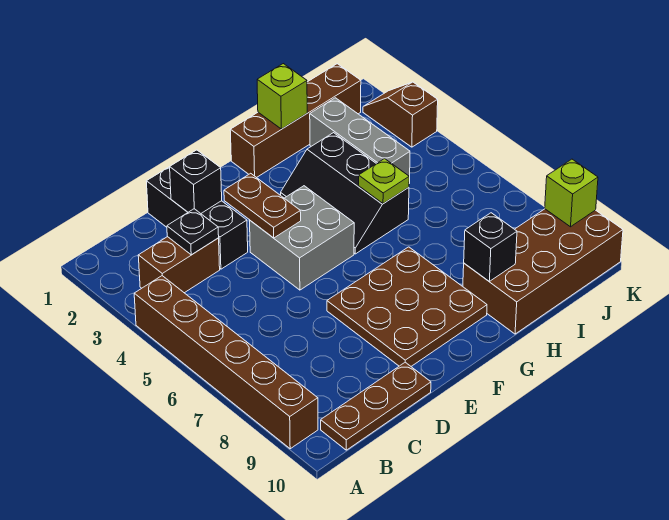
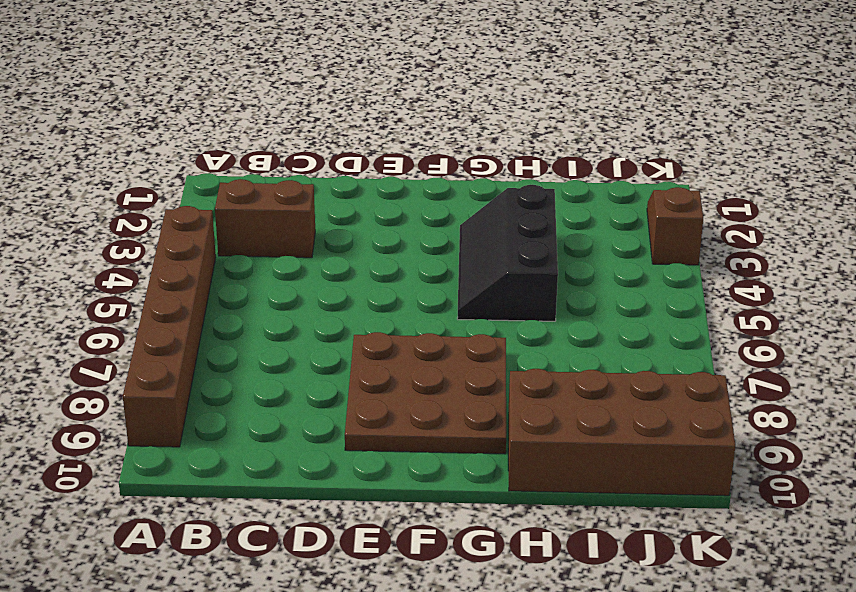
none -> brown 1x3 plate [321,362,431,450]
none -> black 1x3 brick [146,167,248,269]
none -> grey 2x2 brick [250,186,354,290]

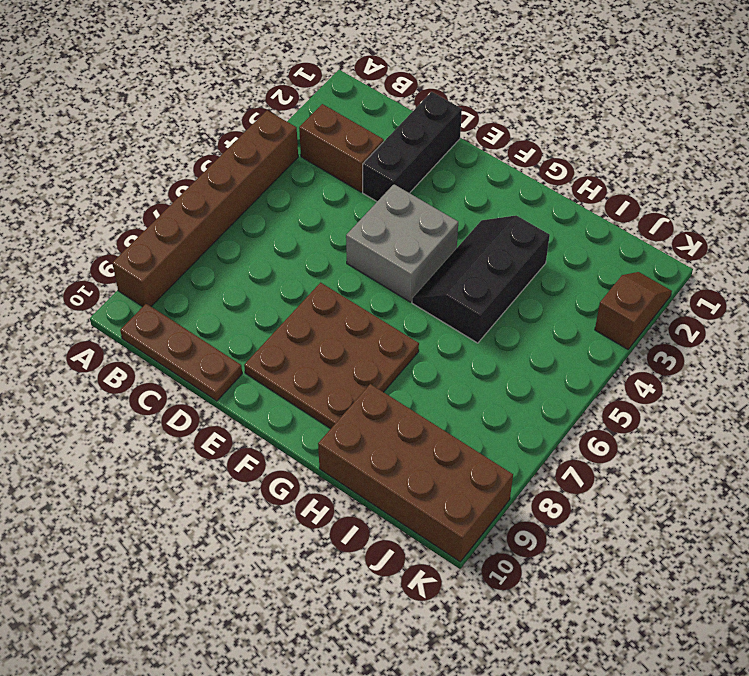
none -> brown 1x4 brick [230,64,361,178]
none -> grey 1x3 brick [310,98,410,183]
none -> black 1x1 plate [167,209,219,255]

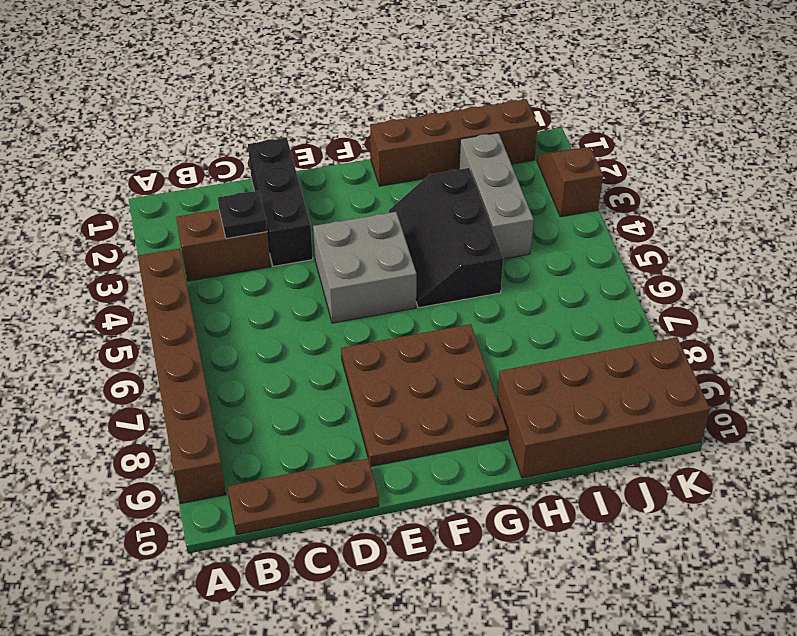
none -> black 1x1 brick [170,150,222,213]
none -> brown 1x2 plate [224,173,301,238]
none -> lime 1x1 brick [257,64,307,129]

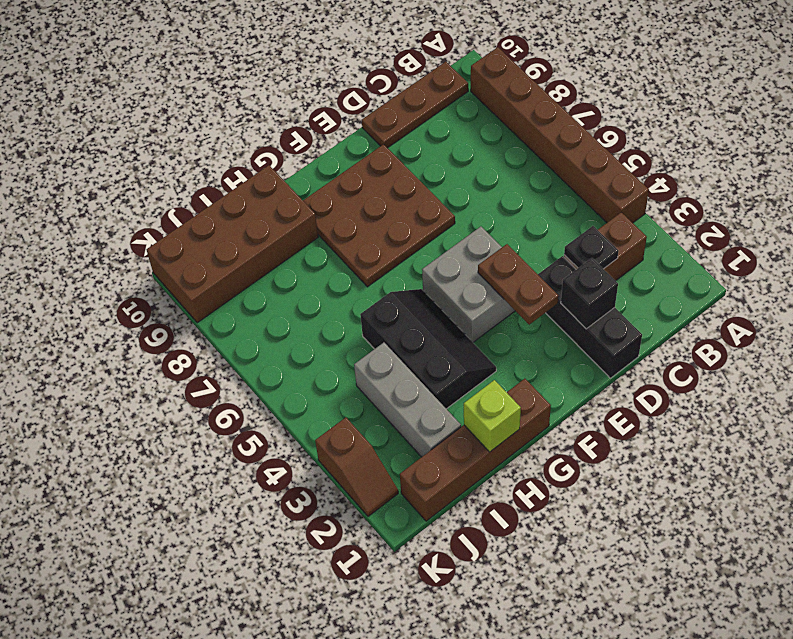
none -> lime 1x1 plate [358,159,409,204]
none -> black 1x1 brick [464,213,517,281]
none -> lime 1x1 brick [545,159,598,227]

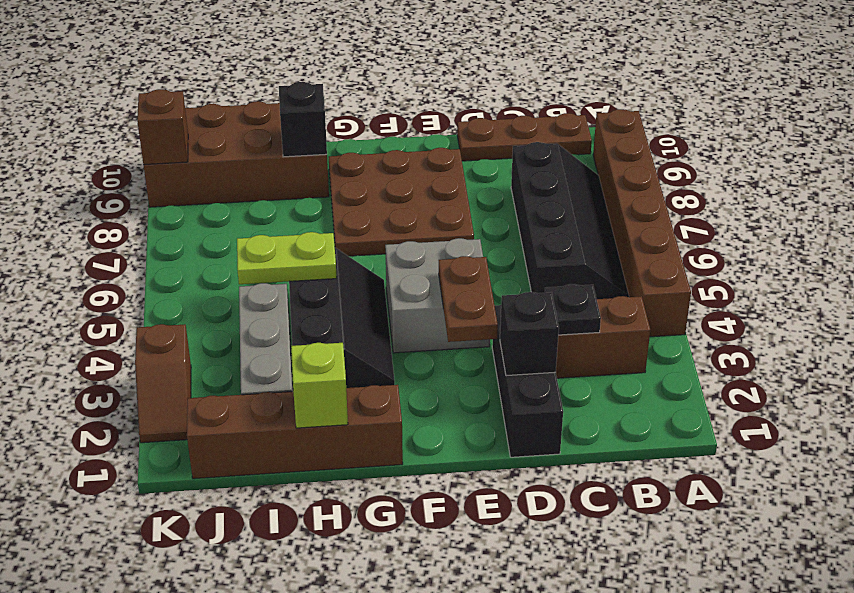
black 2x4 slope [511,142,629,299] -> none
lime 1x2 plate [237,232,337,284] -> lime 1x1 plate [358,159,409,204]
brown 1x1 brick [137,89,188,165] -> lime 1x1 brick [545,159,598,227]

